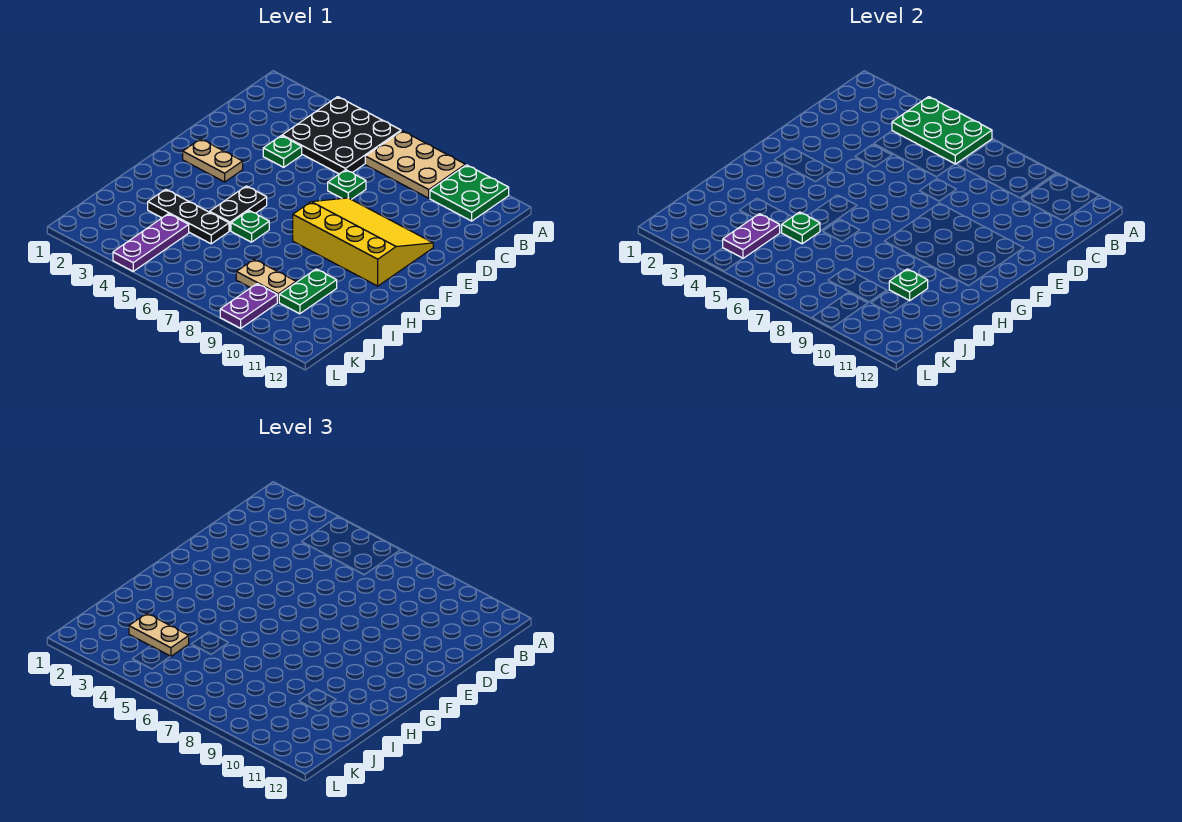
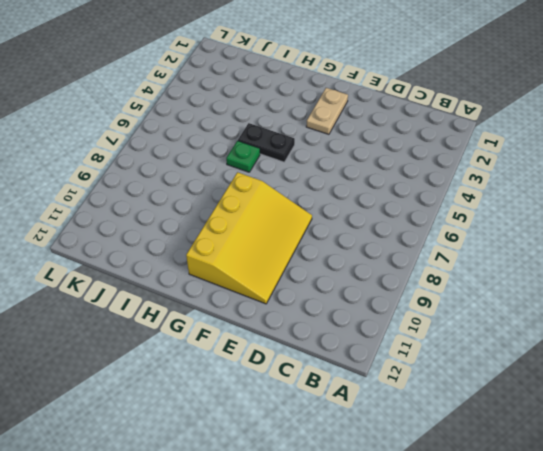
none -> black 3x3 plate [282,97,401,174]
none -> tan 2x3 plate [365,131,466,198]
none -> green 2x2 plate [430,165,509,221]

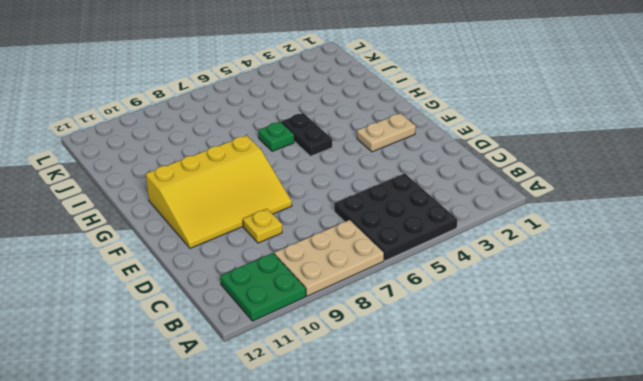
yellow 1x1 plate [243,209,282,243] -> none
none -> green 1x1 plate [263,136,302,167]
none -> green 1x1 plate [328,170,366,199]
none -> black 1x3 plate [148,189,229,244]

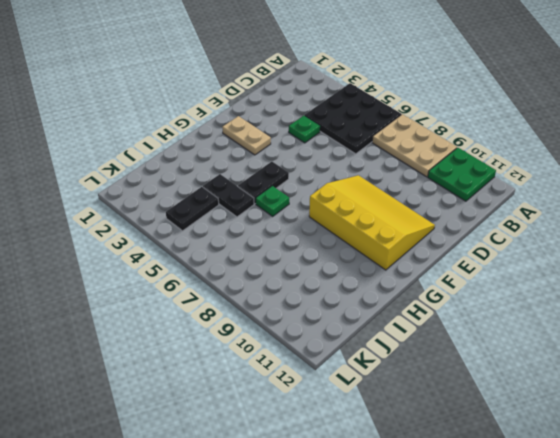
black 1x2 plate [203,174,254,217] -> black 1x3 plate [148,189,229,244]
black 1x2 plate [166,187,219,231] -> purple 1x3 plate [113,214,189,271]
none -> green 1x1 plate [328,170,366,199]
none -> green 1x2 plate [279,269,337,314]
none -> tan 1x2 plate [236,259,296,302]

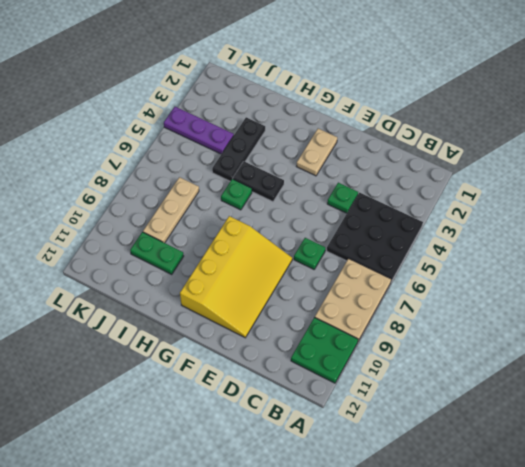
tan 1x3 plate [143,177,199,243] -> tan 1x2 plate [236,259,296,302]
none -> purple 1x2 plate [220,284,277,328]
none -> green 2x3 plate [892,97,992,164]
none -> green 1x1 plate [781,212,820,244]

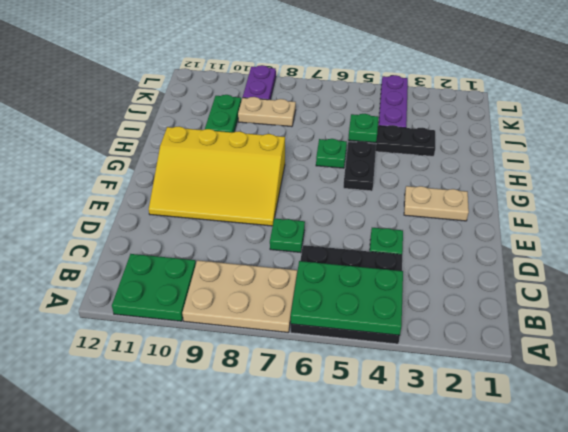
none -> green 1x1 plate [889,269,928,301]
none -> purple 1x2 plate [723,214,780,258]
none -> tan 1x2 plate [129,613,189,656]

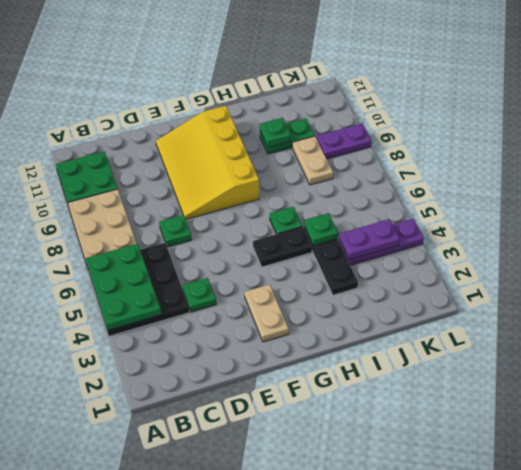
none -> tan 1x2 plate [129,613,189,656]

